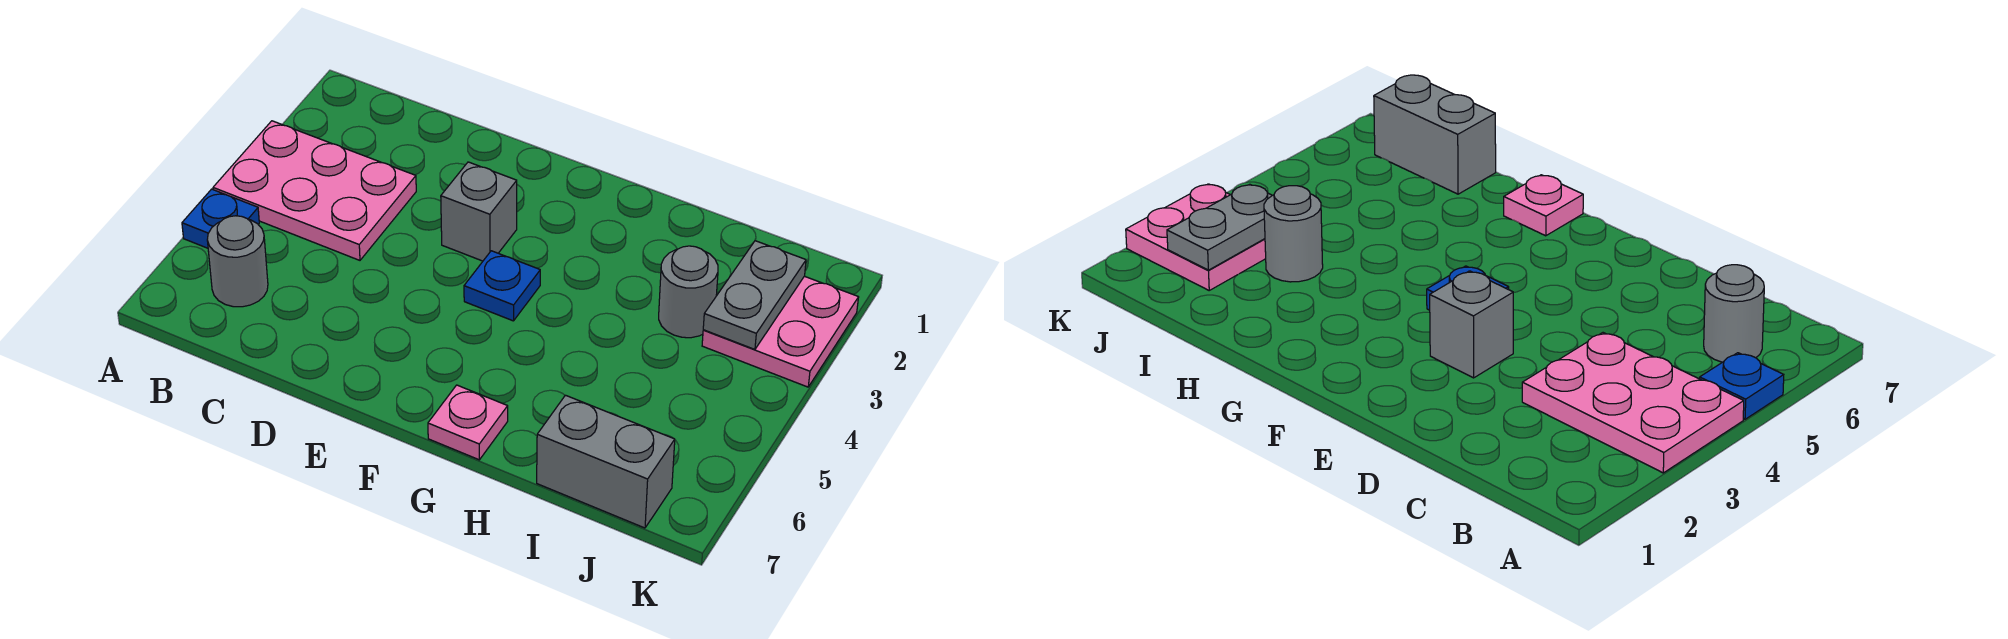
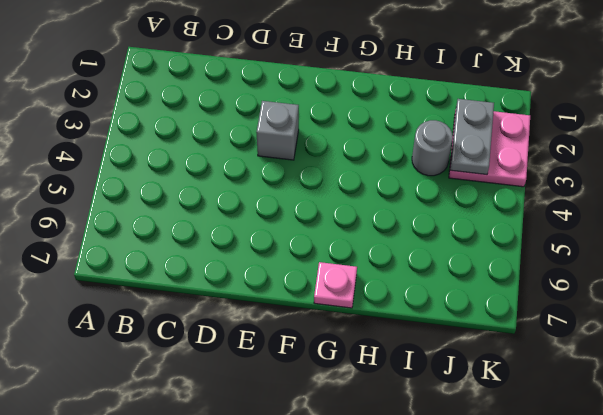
none -> pink 2x3 plate [213,121,416,260]
none -> blue 1x1 plate [182,189,259,248]

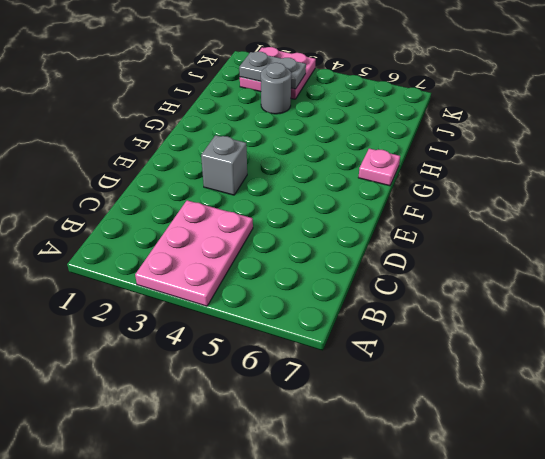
none -> blue 1x1 plate [182,189,259,248]
none -> grey 1x1 round brick [207,216,268,307]

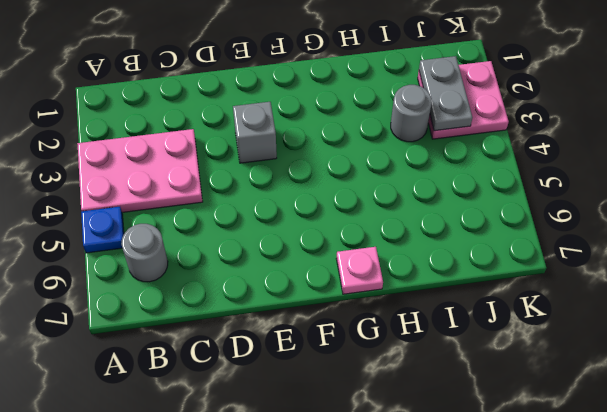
none -> blue 1x1 plate [464,251,540,321]
none -> grey 1x2 brick [537,395,675,528]

